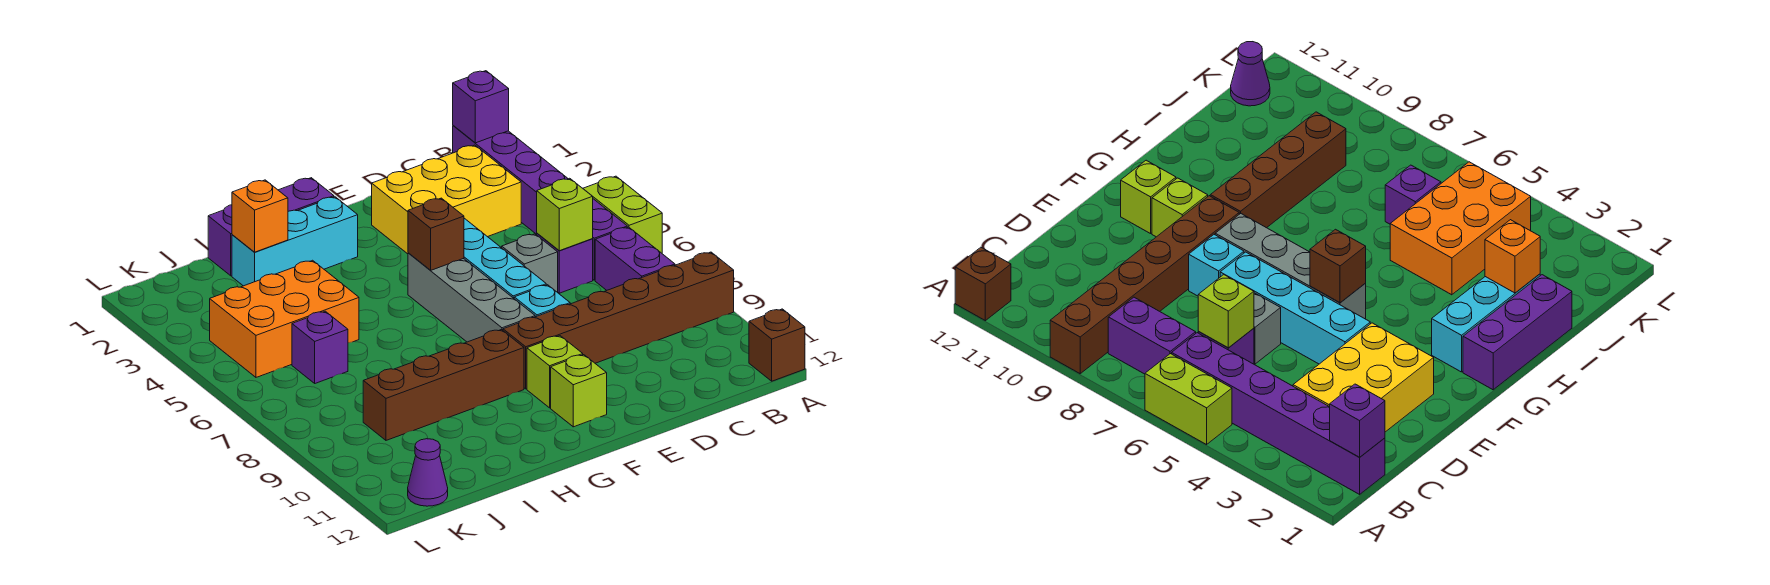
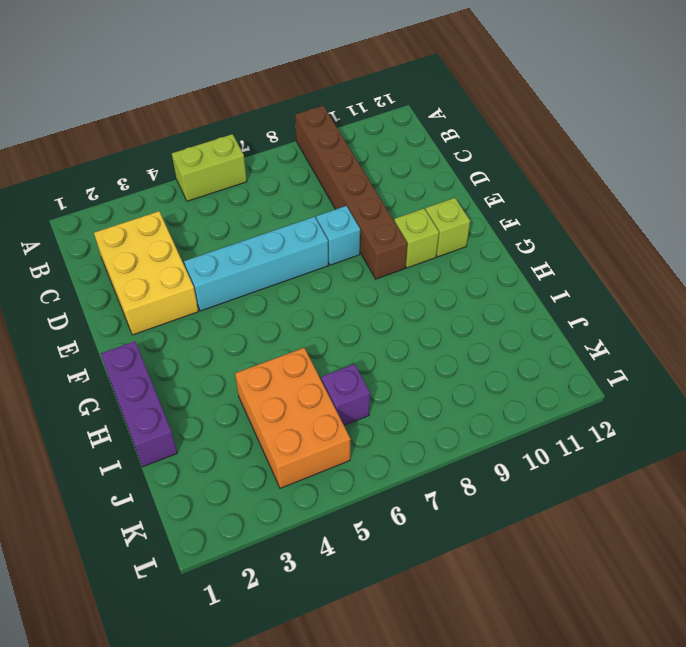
none -> brown 1x1 brick [749,309,805,381]
none -> purple 1x6 brick [453,126,627,280]
none -> purple 1x2 brick [595,227,675,290]

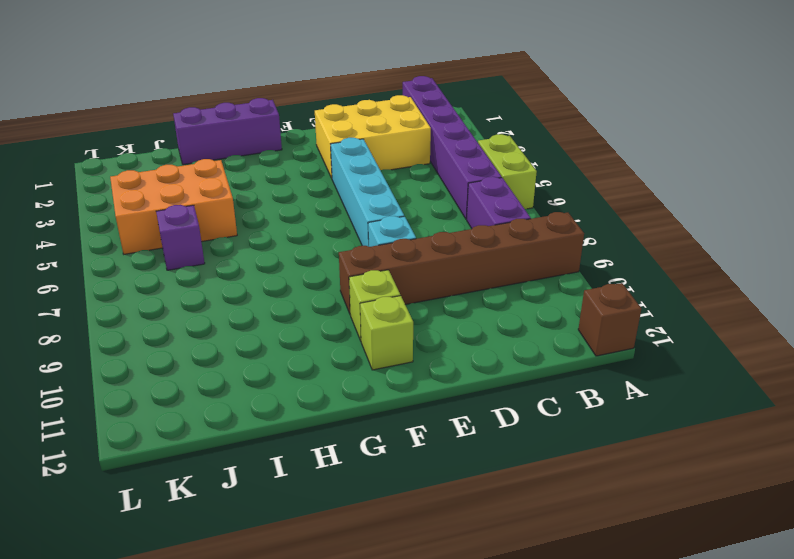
none -> purple 1x1 brick [537,233,593,293]
none -> grey 1x1 brick [502,234,558,293]
none -> grey 1x4 brick [408,253,535,342]

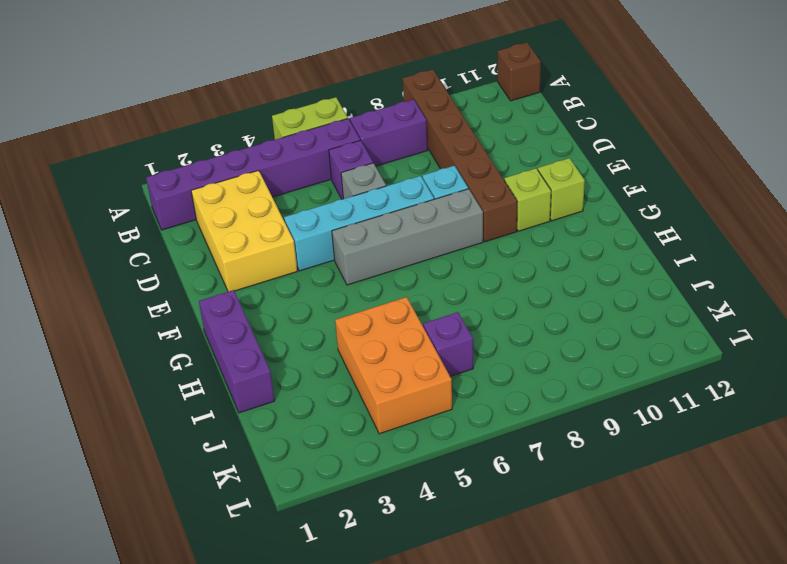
none -> cyan 1x3 brick [232,197,358,286]
none -> brown 1x4 brick [363,330,524,440]
none -> purple 1x1 cone [408,439,448,506]

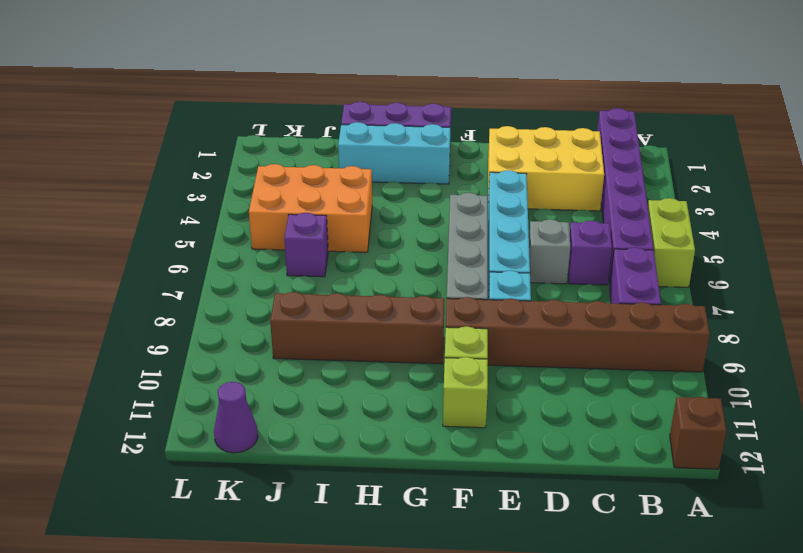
none -> purple 1x1 brick [453,71,509,143]
none -> lime 1x1 brick [537,178,593,251]
none -> brown 1x1 brick [408,198,464,270]

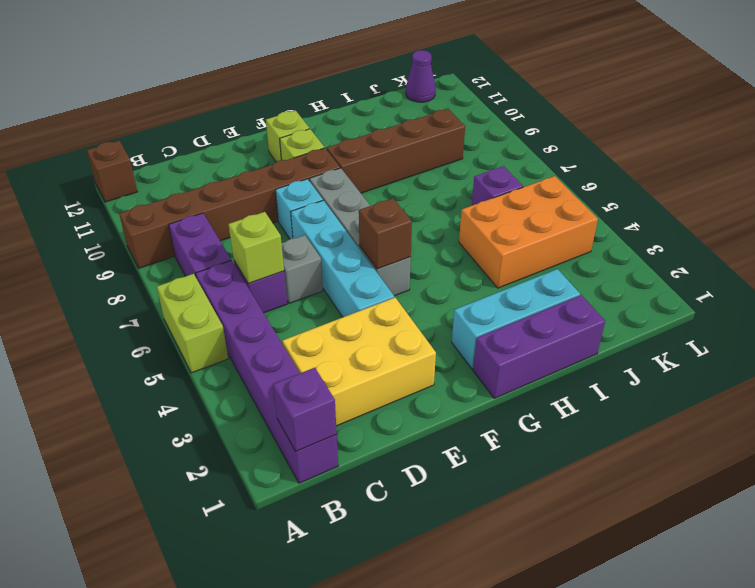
none -> orange 1x1 brick [232,180,288,252]

